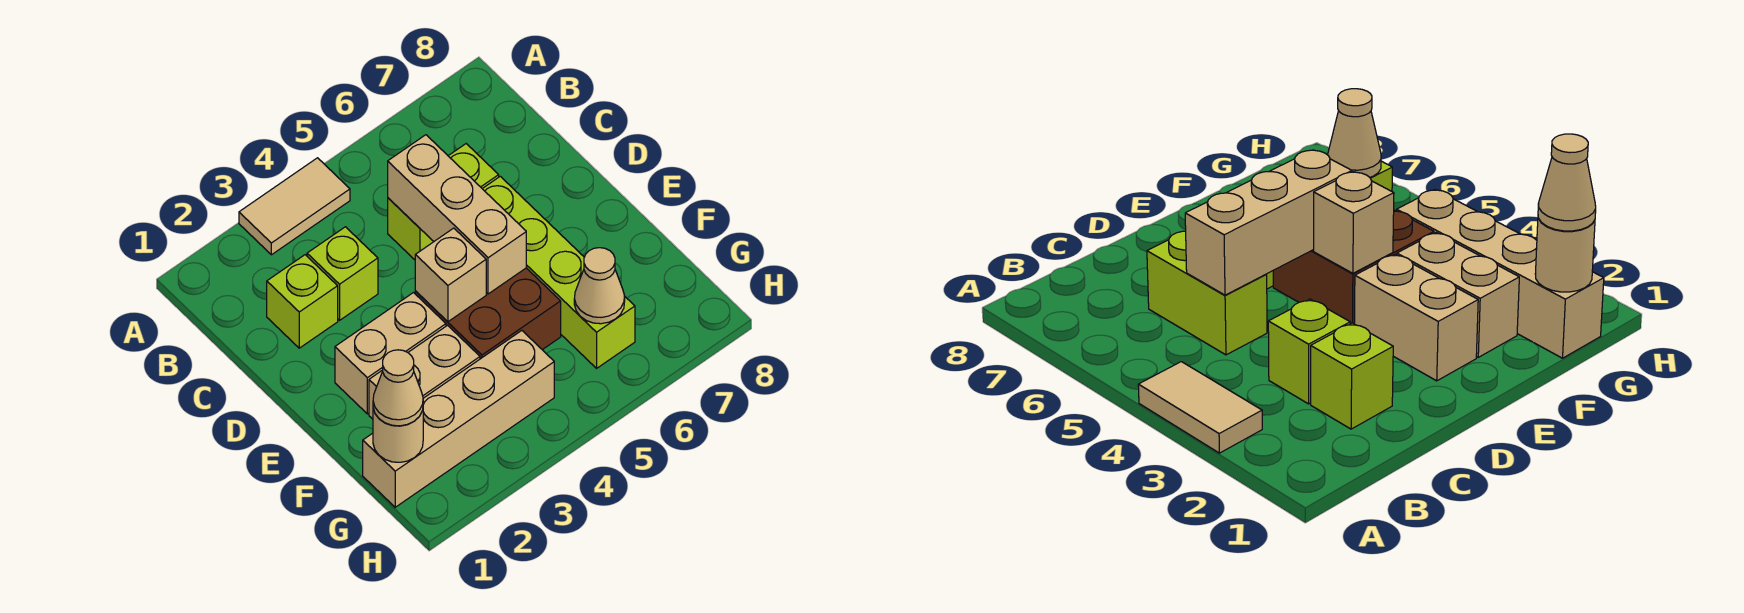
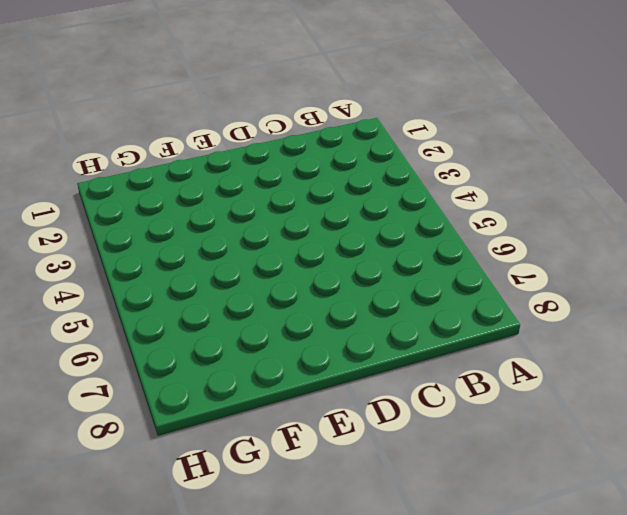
none -> tan 1x2 tile [239,158,350,255]
none -> lime 1x1 brick [267,255,338,348]
none -> lime 1x1 brick [307,227,378,320]

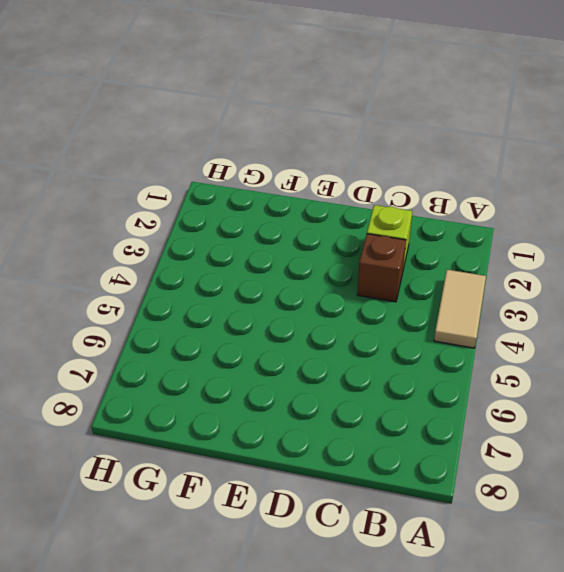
brown 1x1 brick [357,234,406,302] -> lime 1x1 brick [307,227,378,320]
none -> lime 1x2 brick [388,144,499,260]
none -> lime 1x4 brick [482,176,635,368]
none -> tan 1x2 brick [335,293,446,414]

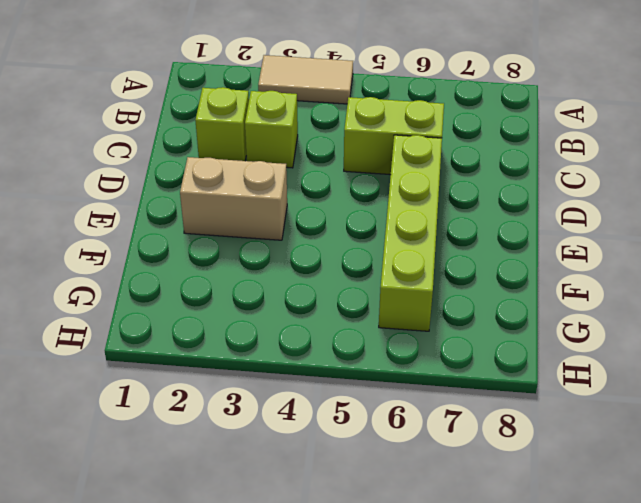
none -> brown 2x2 brick [415,268,561,359]
none -> tan 1x2 brick [369,325,480,419]
none -> tan 1x4 brick [363,331,554,507]

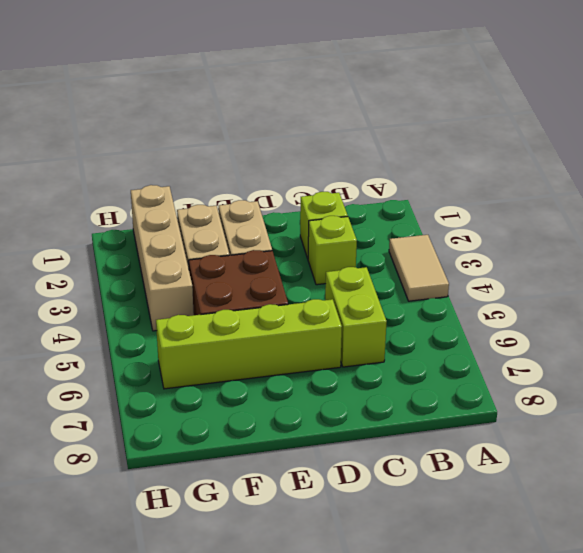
none -> tan 1x3 brick [388,135,526,294]
none -> tan 1x1 brick [415,228,486,322]
none -> tan 1x1 round brick [373,409,423,462]

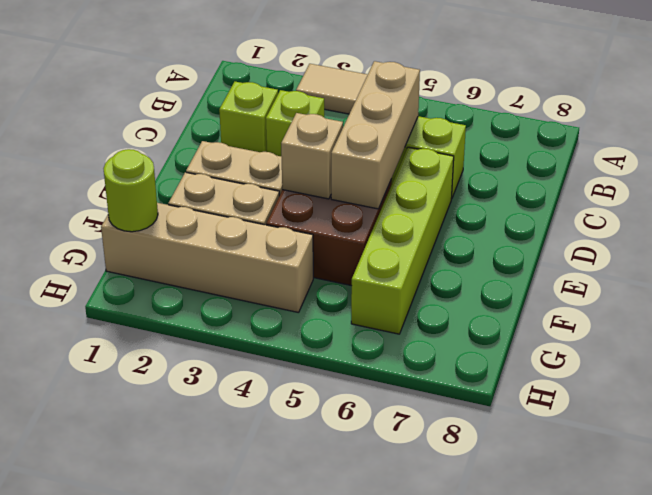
lime 1x1 round brick [103,149,158,232] -> tan 1x1 round brick [373,409,423,462]
none -> tan 1x1 cone [574,248,625,324]
none -> tan 1x1 cone [373,350,423,426]

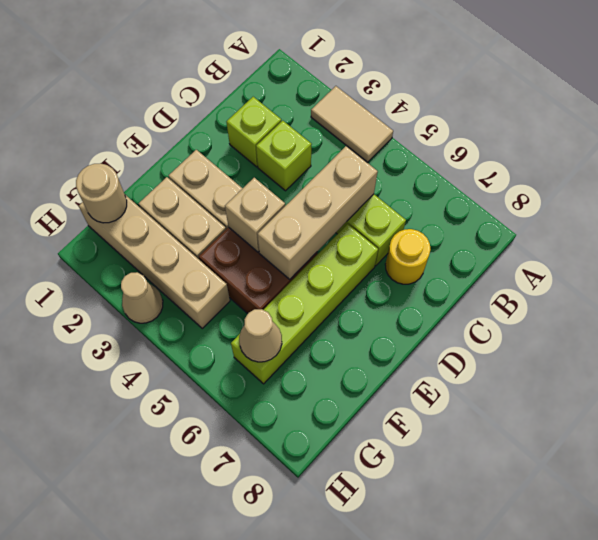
yellow 1x1 round brick [385,229,431,284] -> none
tan 1x1 cone [121,272,163,323] -> tan 1x1 cone moved to [373,350,423,426]

